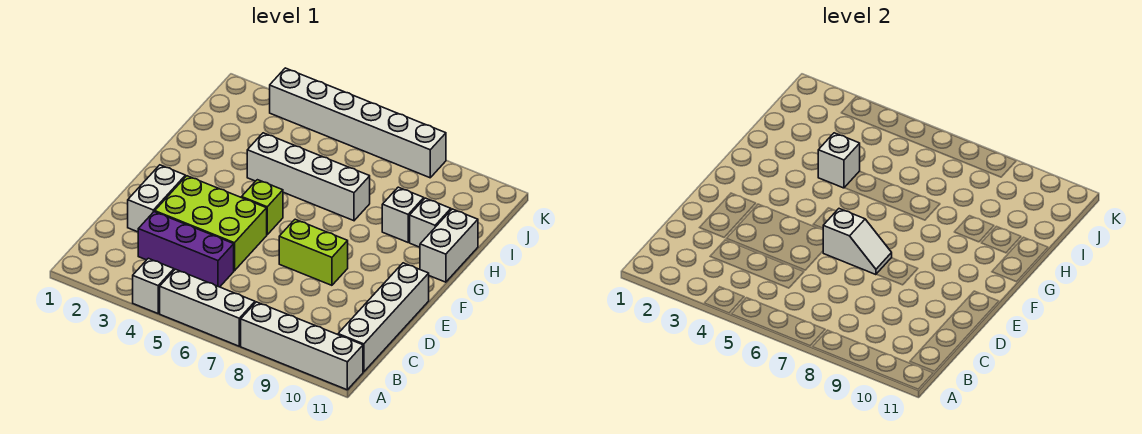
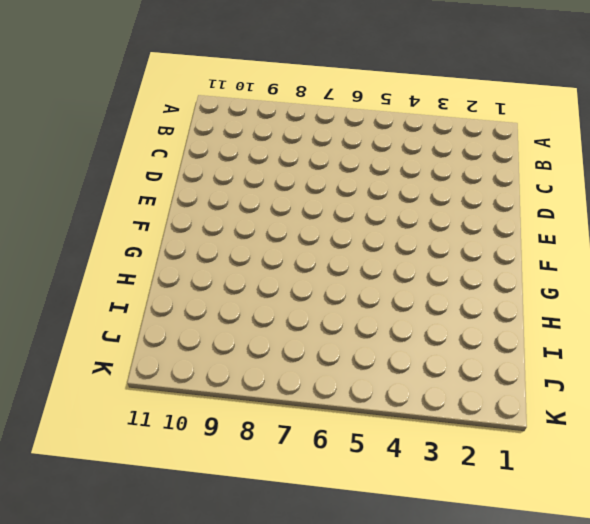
none -> white 1x1 brick [133,258,174,313]
none -> white 1x3 brick [160,269,255,346]
none -> white 1x4 brick [241,302,363,390]

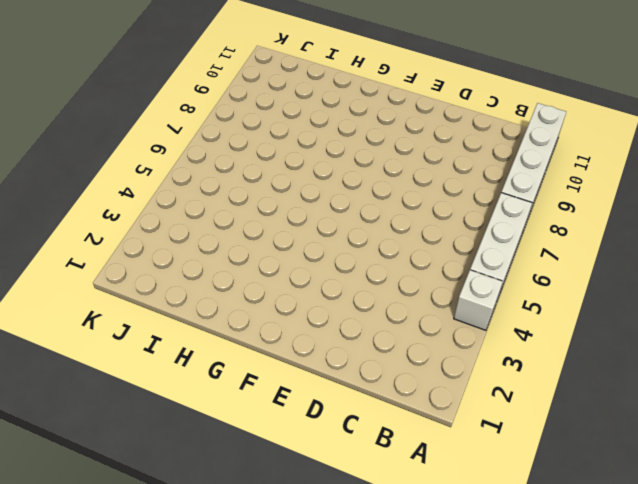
none -> white 1x4 brick [338,263,429,372]
none -> purple 1x3 brick [138,212,234,287]
none -> white 1x2 brick [128,165,185,232]

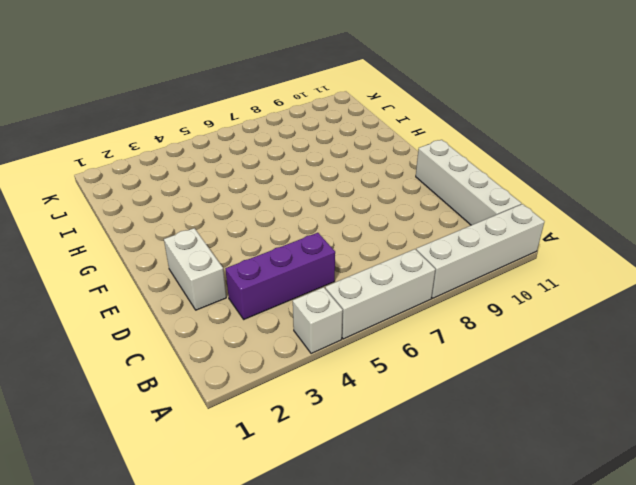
none -> lime 2x3 brick [155,176,267,271]
none -> lime 1x2 brick [279,219,348,285]
none -> lime 1x1 brick [242,180,283,235]

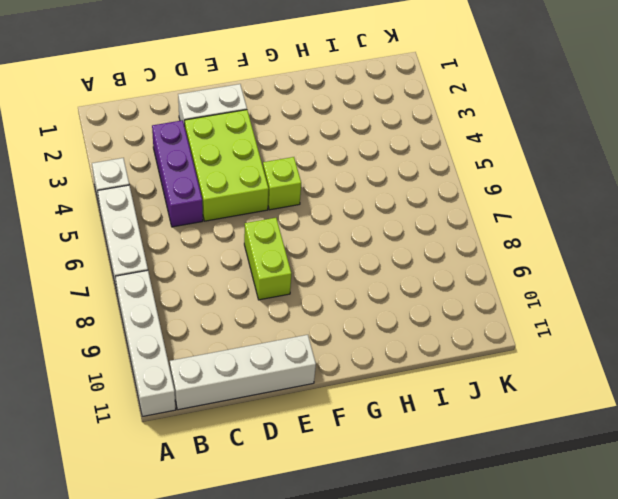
none -> white 1x2 brick [420,209,478,282]
none -> white 1x4 brick [247,133,370,221]
none -> white 1x1 brick [382,187,424,242]

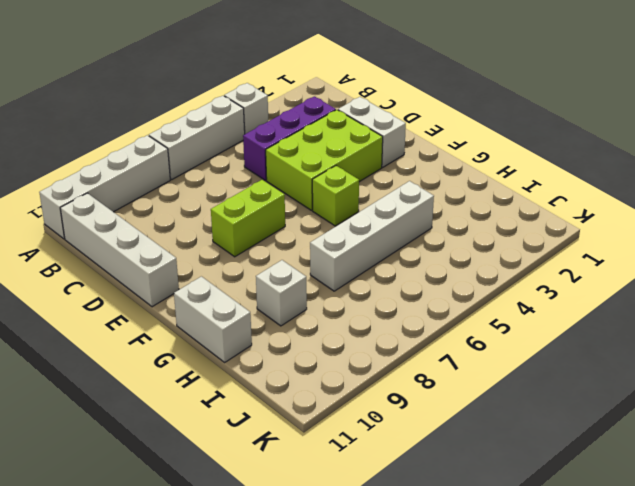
none -> white 1x1 brick [410,198,451,247]
none -> white 1x6 brick [270,68,446,178]
none -> white 1x2 slope [823,209,892,275]

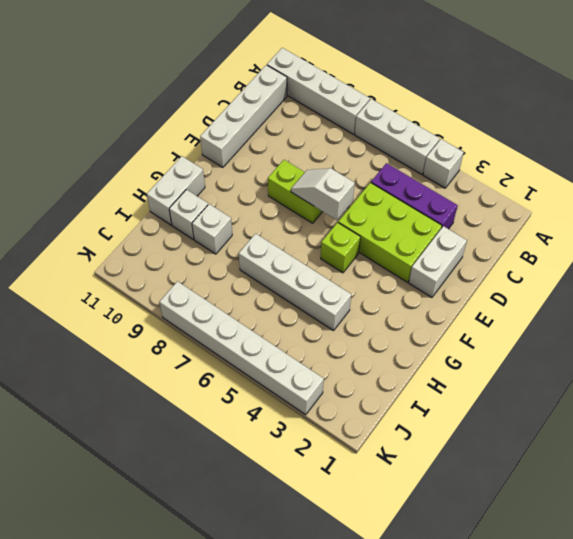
none -> white 1x1 brick [818,133,860,188]

